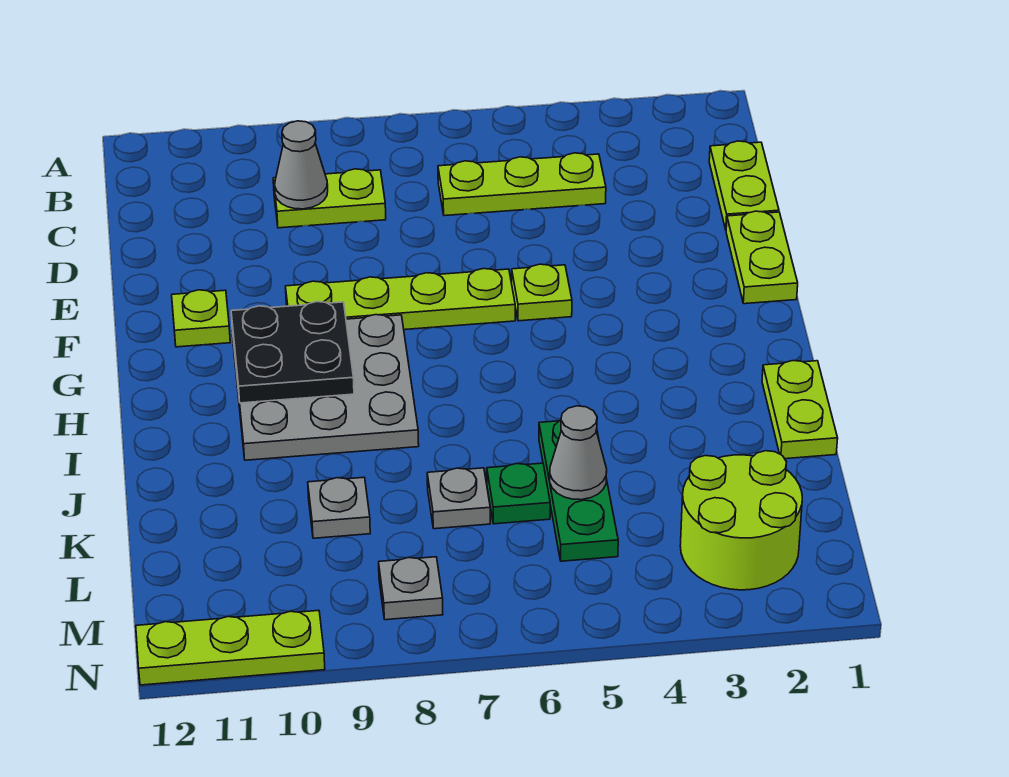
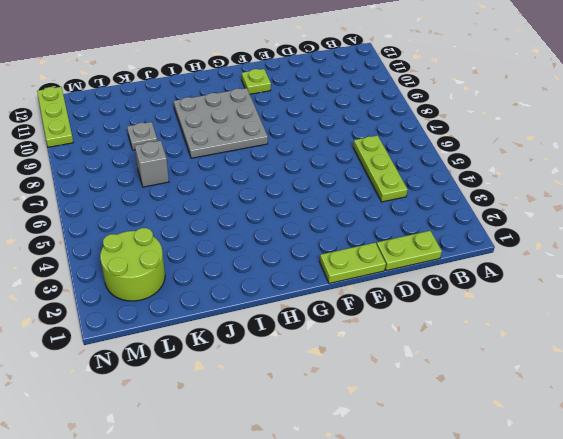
grey 1x1 brick [135,141,169,187] -> grey 1x1 plate [427,468,490,529]
none -> lime 1x2 plate [273,169,386,228]
none -> lime 1x1 plate [512,264,572,321]
none -> lime 1x4 plate [286,269,515,330]

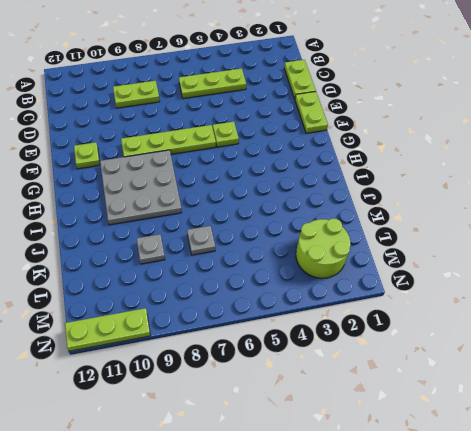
none -> lime 1x2 plate [762,361,838,459]
none -> green 1x3 plate [539,420,618,561]
none -> green 1x1 plate [487,463,550,524]

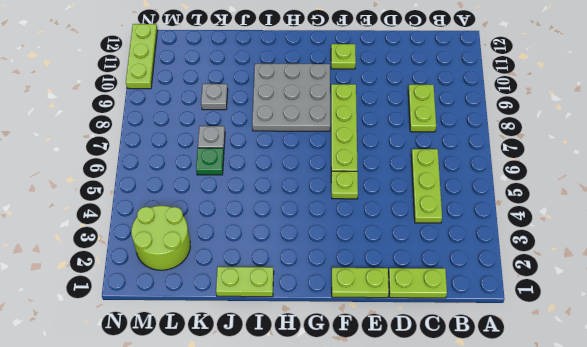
none -> green 1x3 plate [539,420,618,561]
none -> grey 1x1 plate [379,557,443,620]
none -> grey 1x1 cone [275,121,328,209]

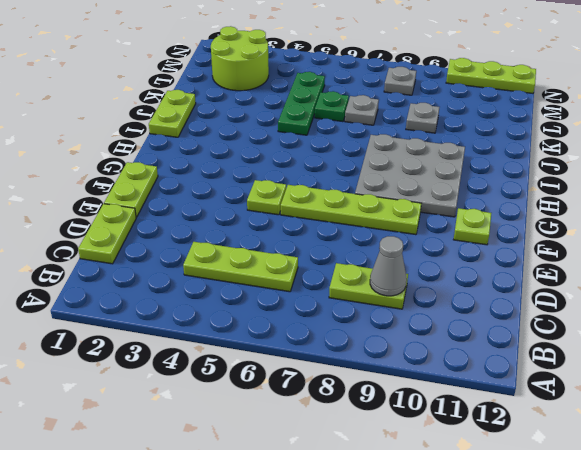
none -> black 2x2 plate [231,302,354,403]
none -> grey 1x1 cone [550,406,607,500]

